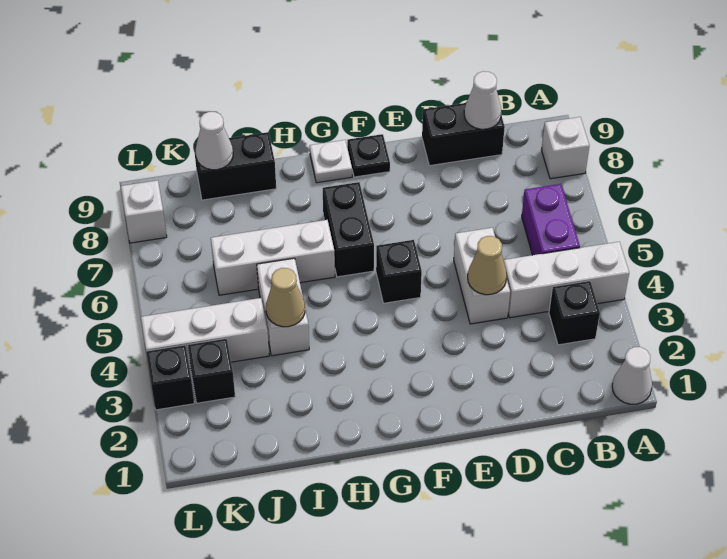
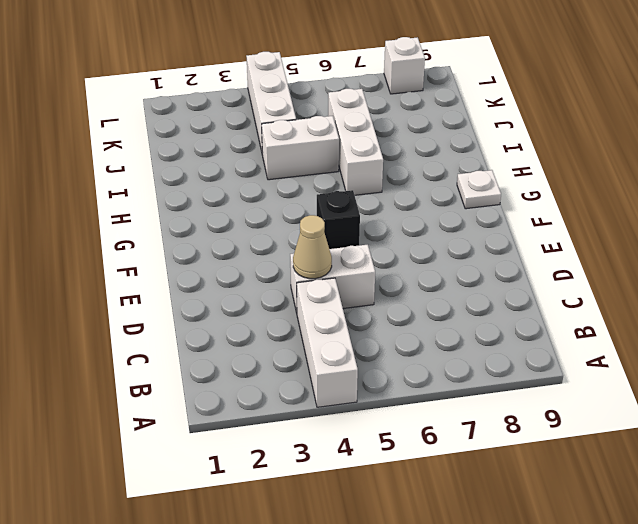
none -> white 1x1 cone [612,347,652,404]
none -> white 1x1 brick [542,117,589,179]
none -> black 1x1 brick [549,281,600,345]

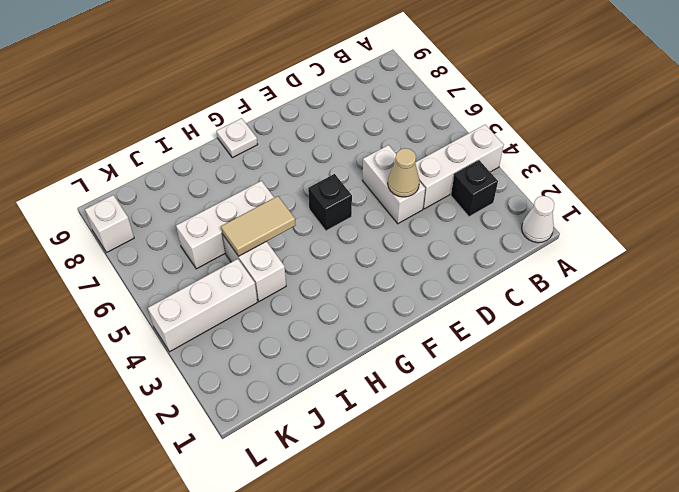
tan 1x2 tile [221,196,296,256] -> none
none -> white 1x1 brick [542,117,589,179]
none -> purple 1x2 brick [522,184,580,255]
none -> black 1x2 brick [422,103,505,166]

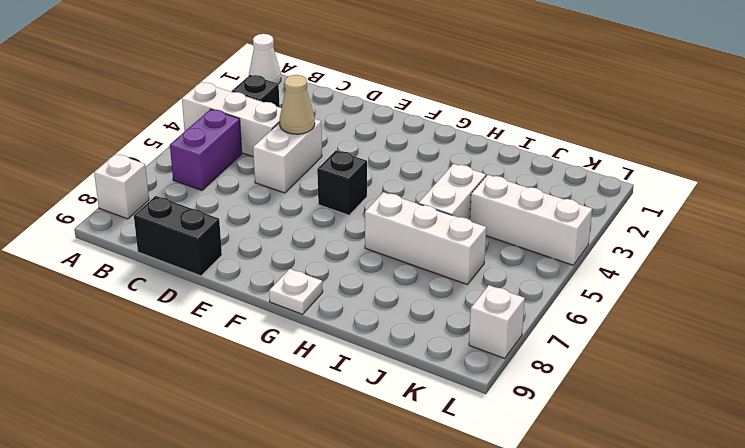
none -> black 1x1 plate [347,134,390,177]
none -> black 1x2 brick [323,182,374,277]
none -> black 1x2 brick [194,132,276,200]

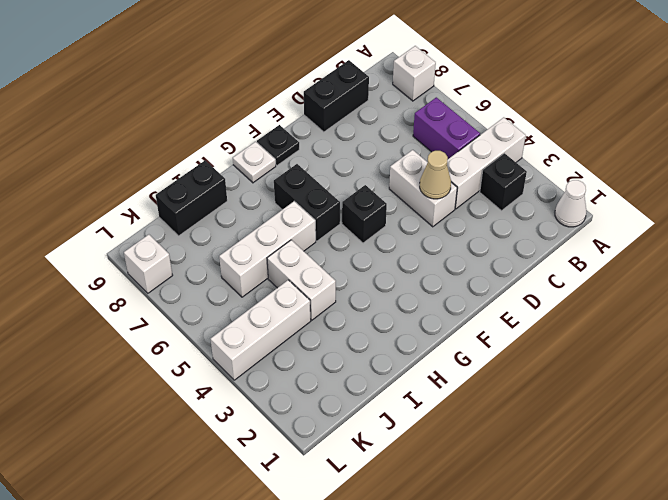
none -> black 1x1 brick [188,338,235,403]
none -> black 1x1 brick [146,345,194,410]
none -> white 1x1 cone [464,71,501,129]

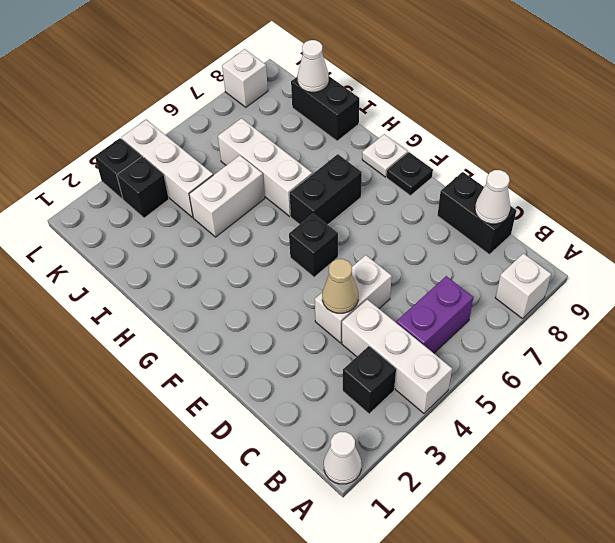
none -> tan 1x1 cone [266,268,305,327]

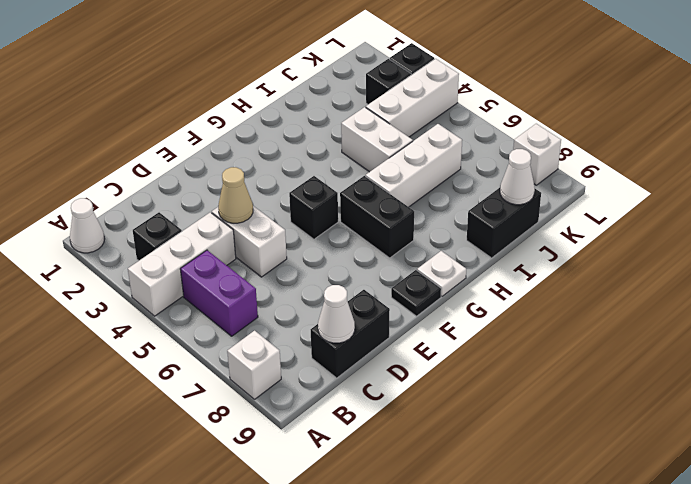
none -> tan 1x1 cone [266,268,305,327]

